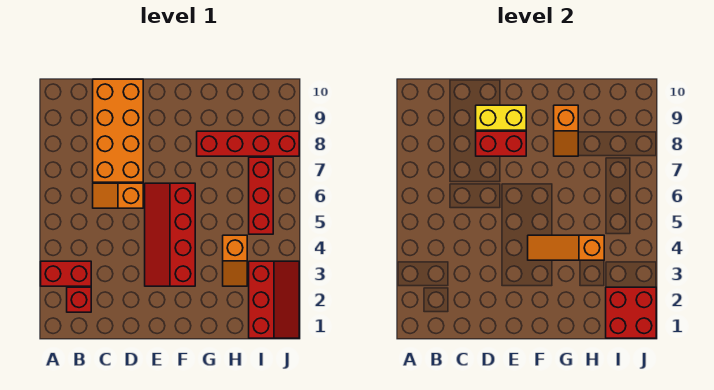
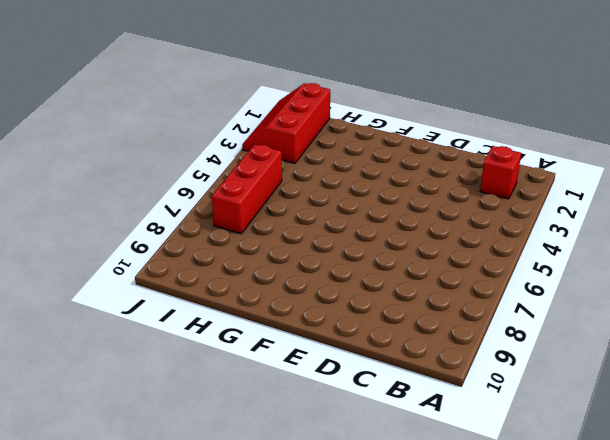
none -> red 1x2 brick [41,261,91,286]
none -> orange 1x2 slope [93,183,143,208]
none -> orange 2x4 brick [93,79,143,182]

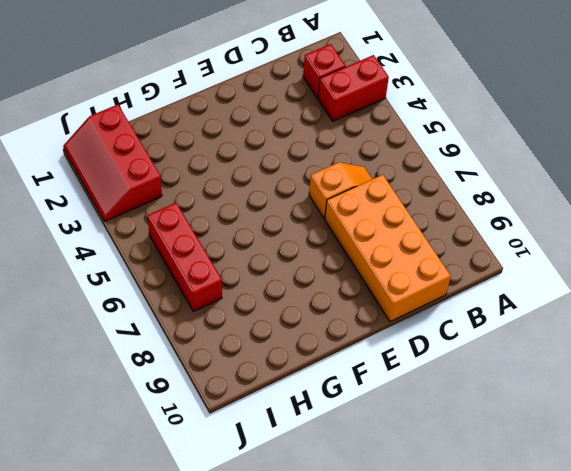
none -> red 2x4 slope [145,183,195,286]
none -> red 1x4 brick [197,131,299,156]
none -> orange 1x2 slope [223,235,247,286]

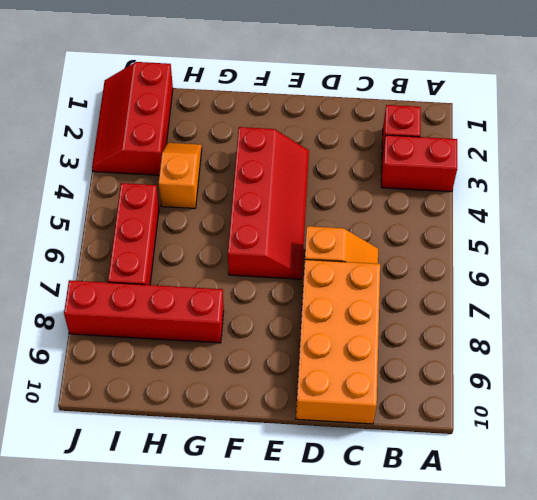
none -> red 1x2 brick [476,131,526,156]
none -> yellow 1x2 brick [476,105,526,130]
none -> orange 1x3 slope [528,235,604,260]

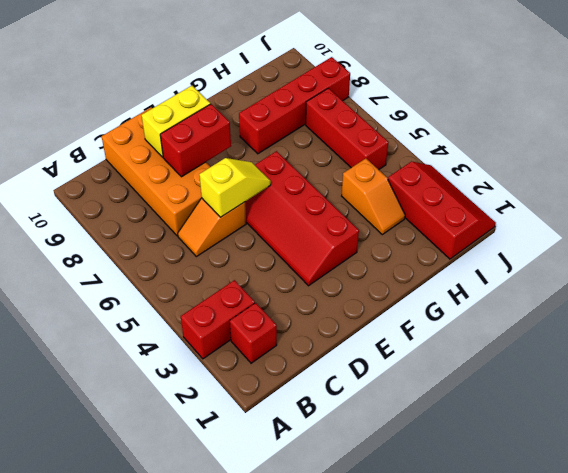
yellow 1x2 slope [199,158,271,217] -> none
none -> orange 1x3 slope [528,235,604,260]
none -> orange 1x2 slope [554,105,578,156]
none -> red 2x2 brick [606,287,656,338]

